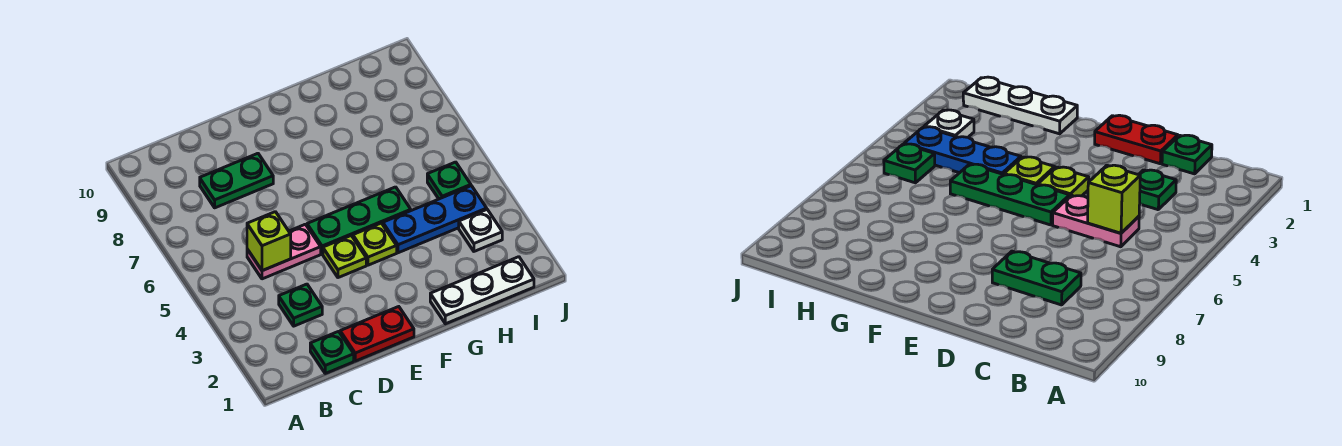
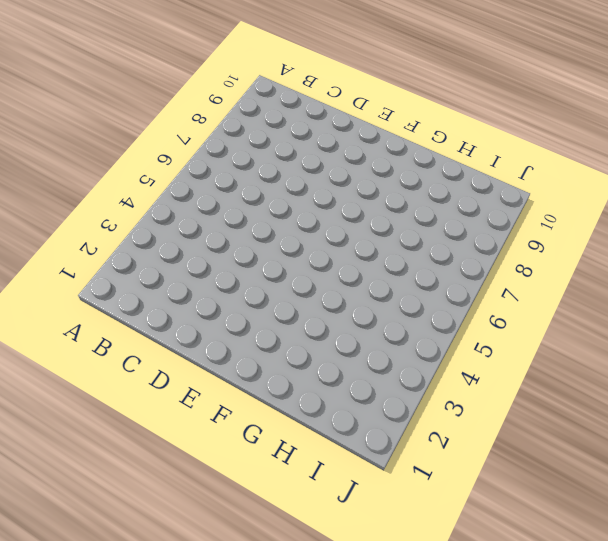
none -> green 1x1 plate [310,331,354,373]
none -> green 1x1 plate [279,284,322,326]
none -> pink 1x2 plate [247,224,321,279]

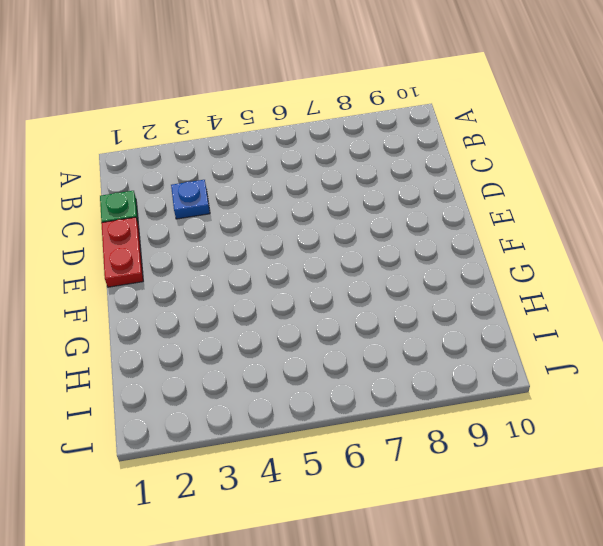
blue 1x1 plate [171,180,210,219] -> green 1x1 plate [279,284,322,326]
none -> pink 1x2 plate [247,224,321,279]
none -> green 1x2 plate [200,153,273,208]
none -> lime 1x1 plate [323,236,366,278]

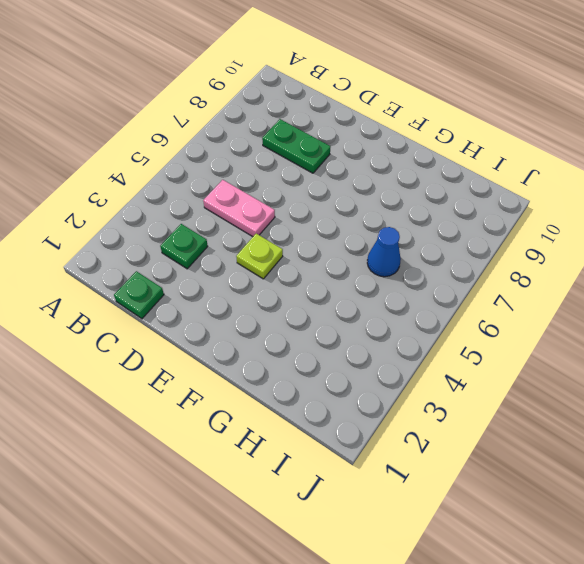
blue 1x1 cone [367,227,401,277] -> none
none -> red 1x2 plate [340,307,414,361]
none -> green 1x3 plate [307,187,411,254]
none -> lime 1x1 plate [353,223,397,265]

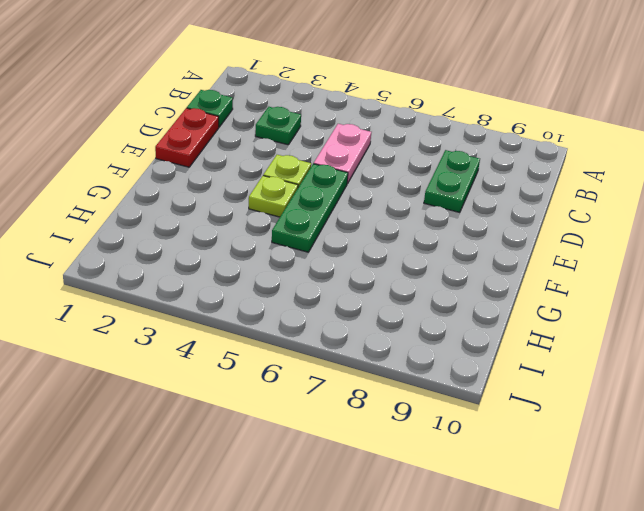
none -> white 1x3 plate [430,257,534,324]
none -> blue 1x3 plate [383,186,487,253]
none -> white 1x1 plate [459,210,502,251]

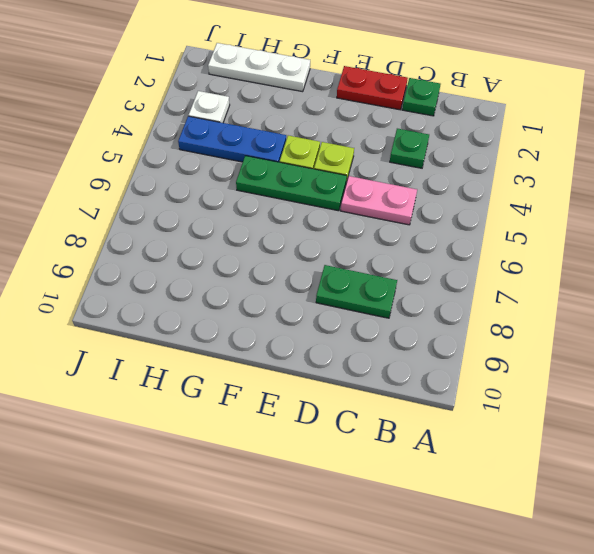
none -> green 1x1 plate [427,162,471,199]
none -> lime 1x1 brick [247,212,291,271]

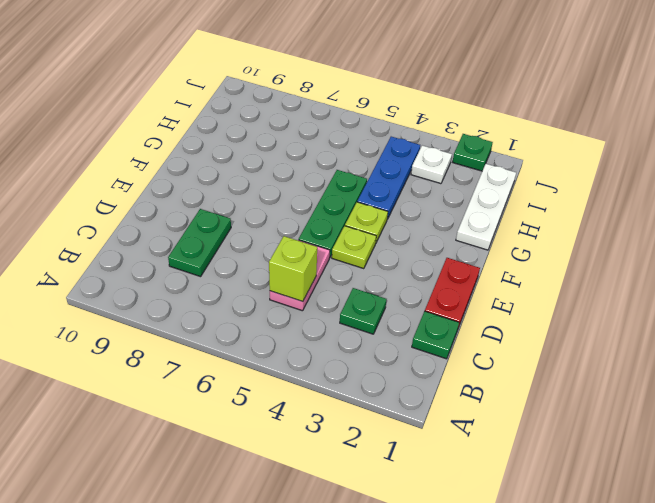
green 1x1 plate [453,134,493,171] -> green 1x1 plate moved to [427,162,471,199]

